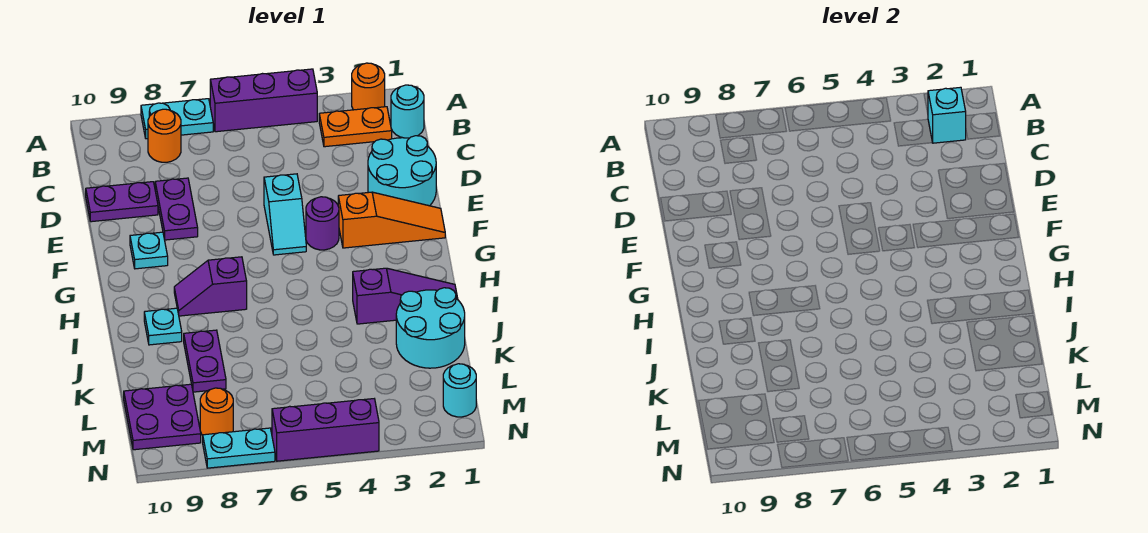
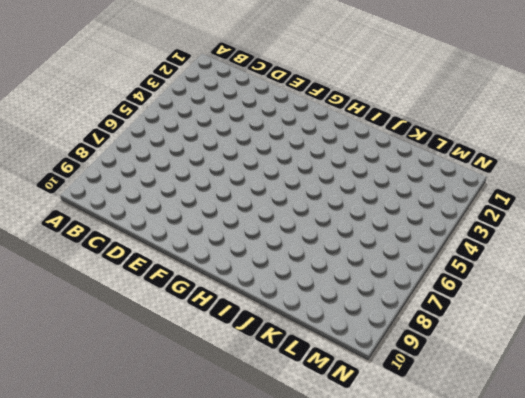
none -> orange 1x1 round brick [352,63,385,110]
none -> purple 1x3 brick [210,69,317,132]
none -> cyan 1x2 plate [141,99,213,139]

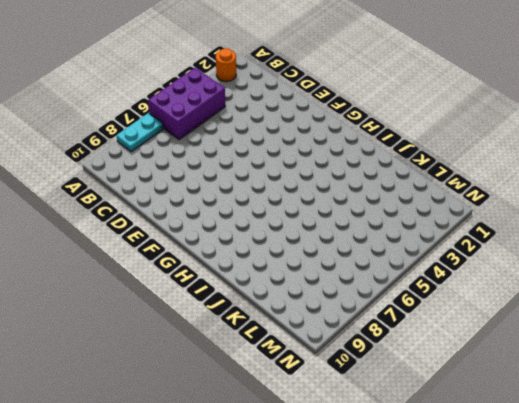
purple 2x3 brick [148,68,225,140] -> purple 1x3 brick [210,69,317,132]
none -> cyan 1x1 round brick [391,85,424,138]
none -> orange 1x2 plate [319,107,392,147]
none -> orange 1x1 round brick [148,109,181,162]

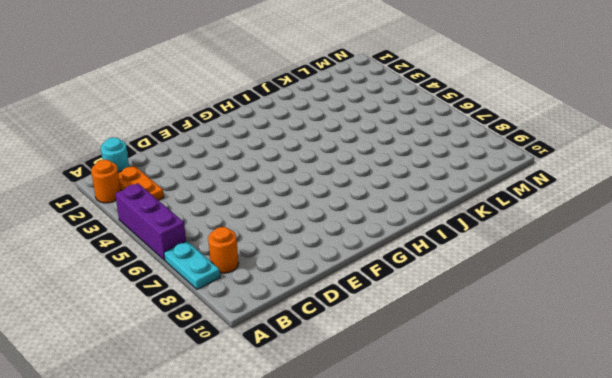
none -> cyan 2x2 round brick [368,136,436,206]
none -> purple 1x2 plate [155,178,198,240]
none -> purple 1x2 plate [86,182,158,222]

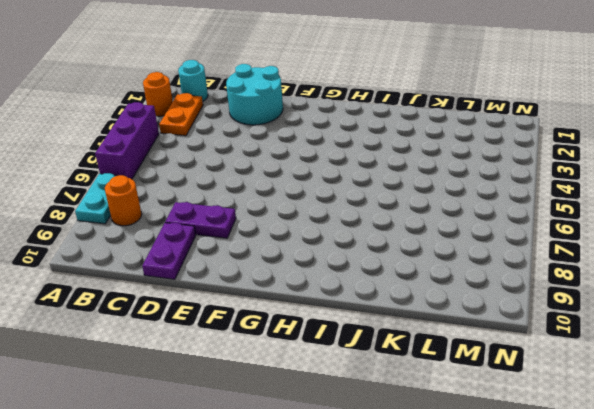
none -> cyan 1x2 slope [264,174,306,255]
none -> orange 1x3 slope [338,192,445,248]
none -> purple 1x1 round brick [306,197,339,250]

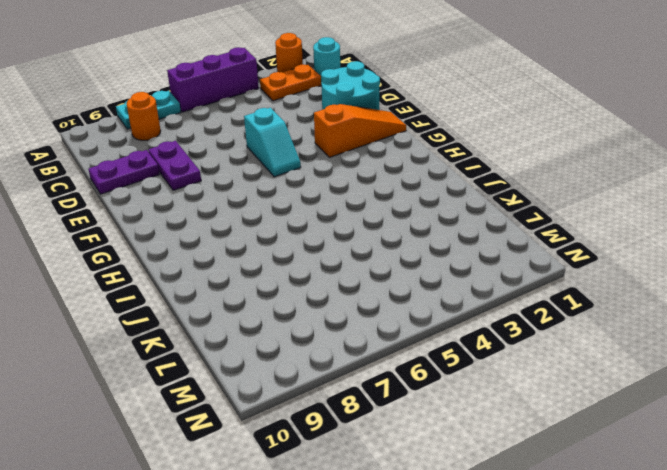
none -> purple 1x1 round brick [306,197,339,250]
none -> cyan 1x1 plate [130,232,168,269]
none -> purple 1x2 slope [174,257,247,316]

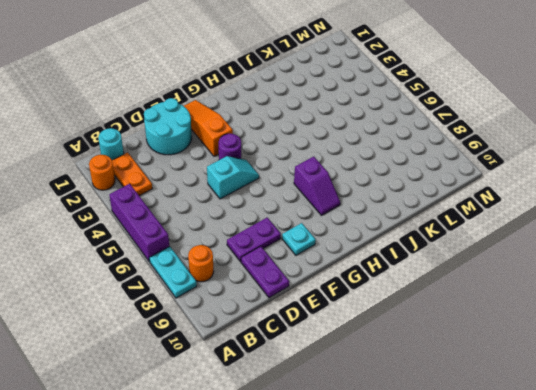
none -> purple 1x3 slope [353,268,458,324]
none -> cyan 1x1 plate [144,308,182,345]
none -> cyan 2x2 round brick [396,288,465,368]

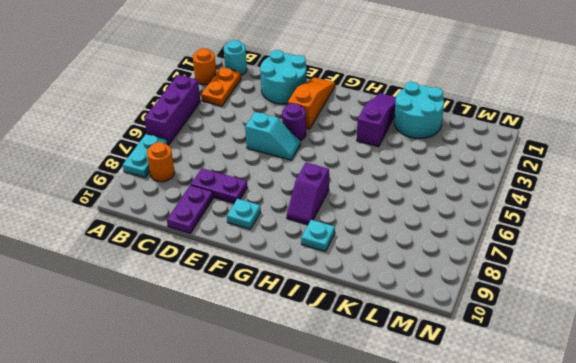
none -> purple 1x2 plate [184,330,226,392]
none -> purple 2x2 plate [124,384,201,450]
none -> cyan 1x1 round brick [443,364,476,417]

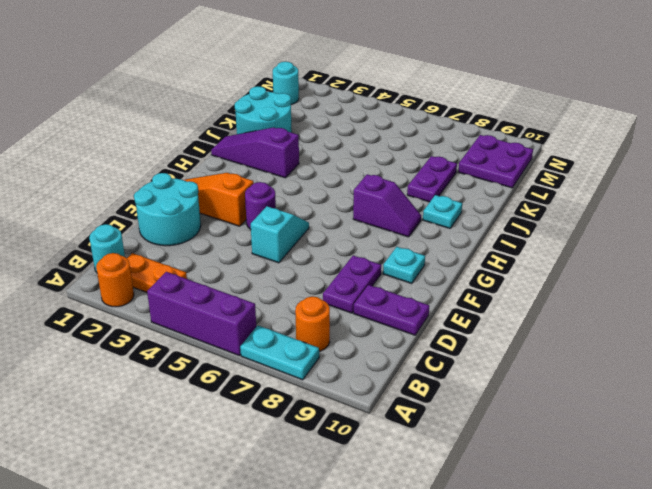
none -> orange 1x1 round brick [200,388,233,435]
none -> purple 1x3 brick [272,399,379,461]
none -> cyan 1x2 plate [203,428,275,468]

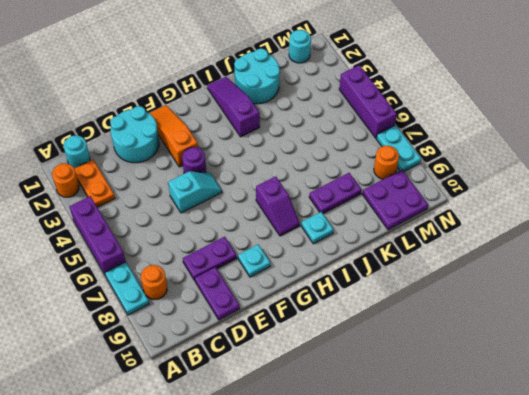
none -> cyan 1x1 brick [928,87,966,143]

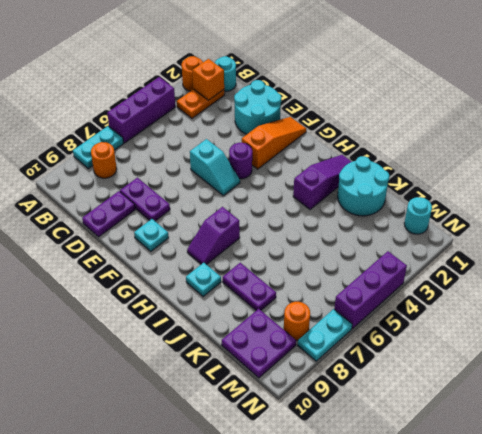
orange 1x1 brick [193,59,224,100] -> cyan 1x1 brick [928,87,966,143]

